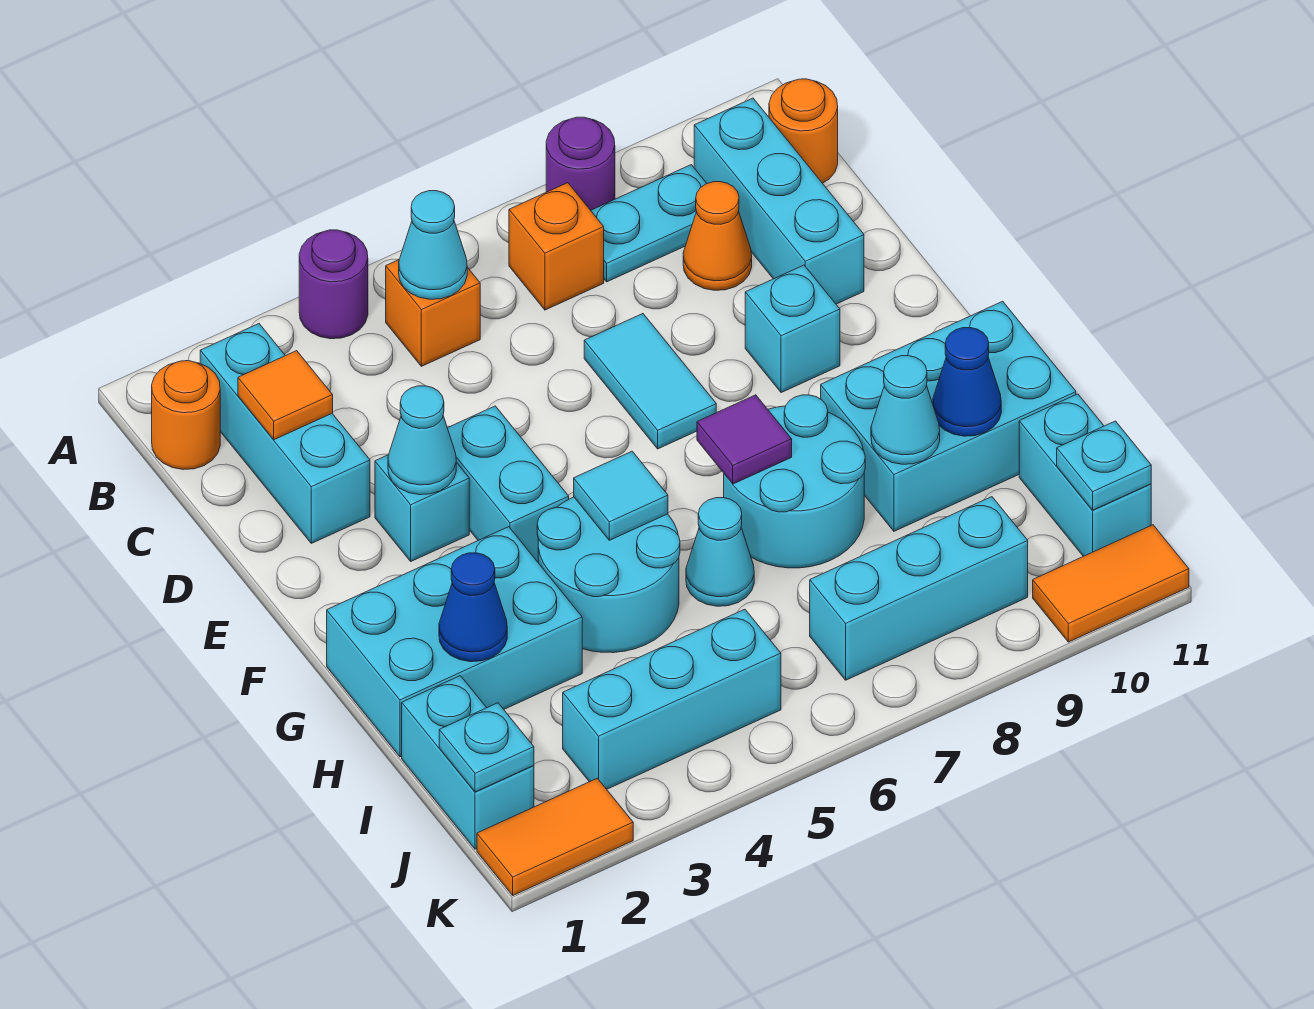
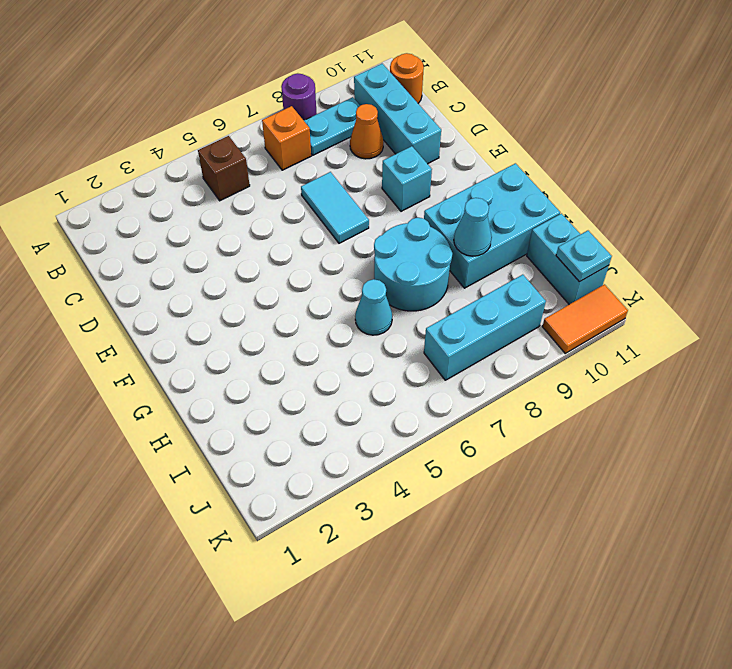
brown 1x1 brick [198,136,250,201] -> orange 1x1 brick [386,260,480,366]
none -> purple 1x1 round brick [299,230,368,339]
none -> orange 1x1 round brick [152,361,220,470]
none -> cyan 1x3 brick [200,324,370,543]
none -> cyan 1x1 brick [375,455,469,561]

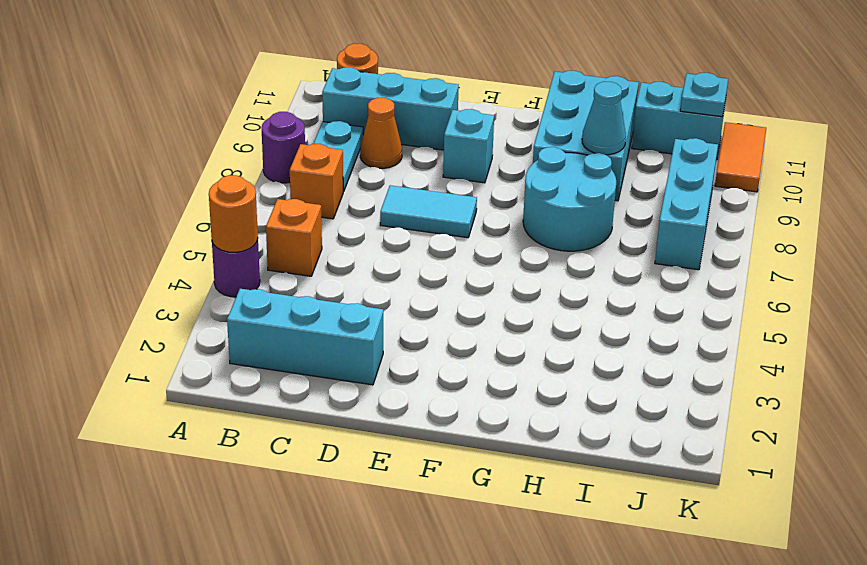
orange 1x1 round brick [209,175,258,252] -> orange 1x1 round brick moved to [152,361,220,470]
none -> cyan 1x1 brick [375,455,469,561]
none -> cyan 1x2 brick [448,406,569,562]
none -> cyan 2x3 brick [327,527,582,757]
none -> cyan 2x2 round brick [537,497,680,653]

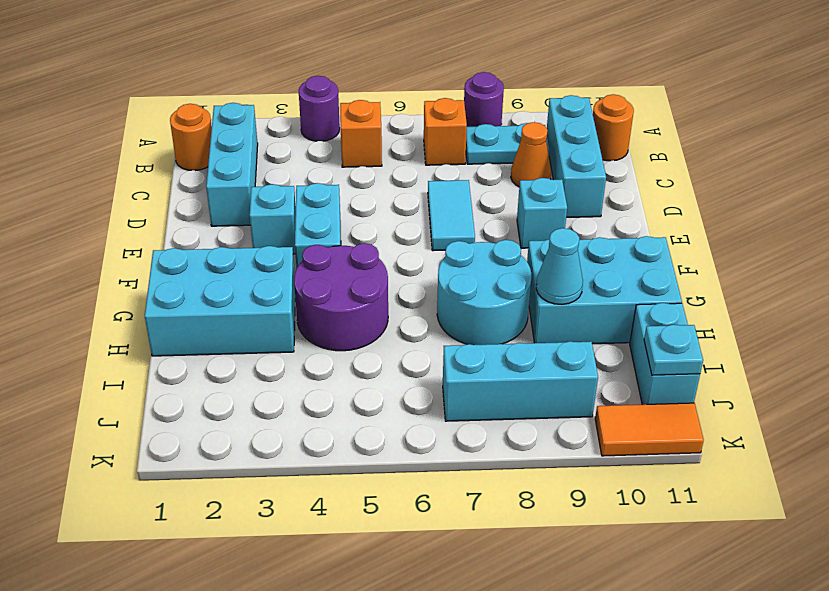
purple 2x2 round brick [294,243,388,351] -> cyan 2x2 round brick [537,497,680,653]
none -> cyan 1x1 cone [686,498,754,606]
none -> cyan 1x2 brick [402,676,534,849]
none -> cyan 1x3 brick [563,609,781,789]
none -> orange 1x2 tile [477,778,633,895]

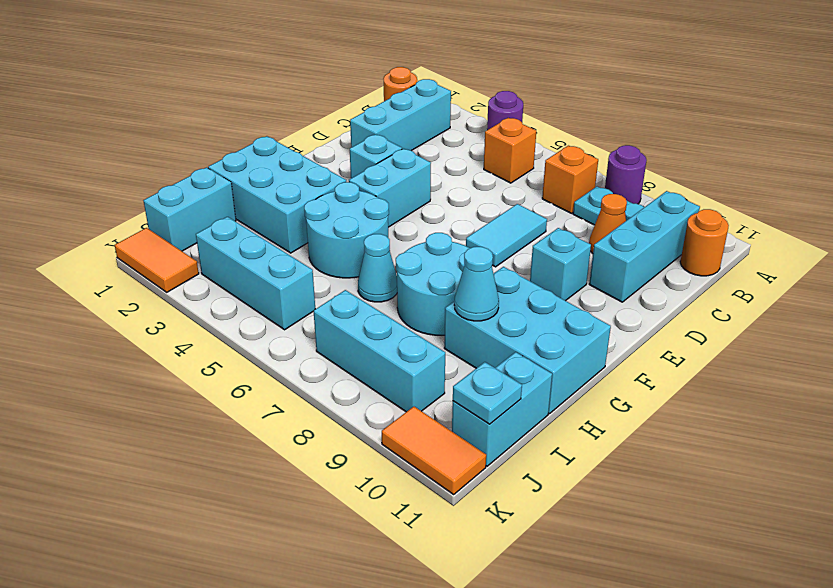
none -> cyan 1x1 cone [399,191,467,299]
none -> orange 1x1 tile [238,351,333,440]
none -> cyan 1x1 cone [388,386,456,495]
none -> cyan 1x1 tile [574,451,668,540]

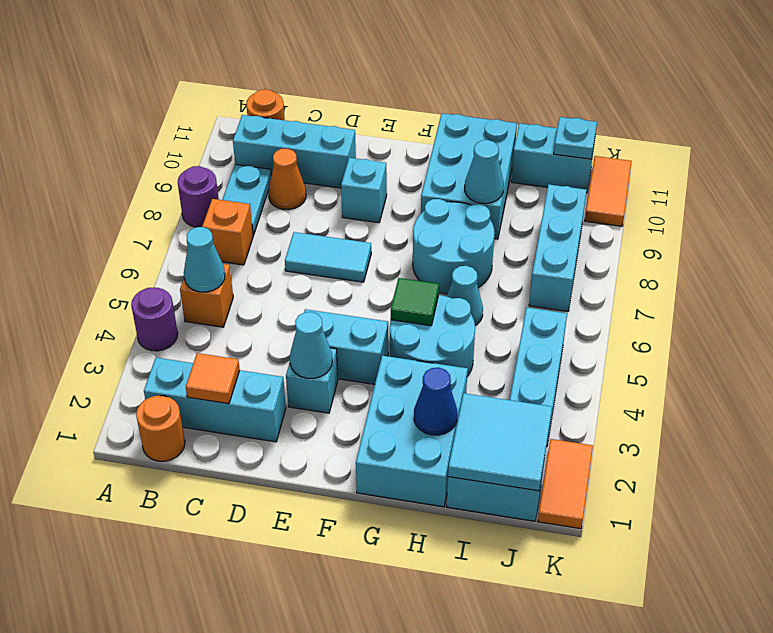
green 1x1 tile [391,278,439,326] -> cyan 1x1 tile [574,451,668,540]
cyan 2x2 tile [448,393,552,491] -> cyan 1x1 plate [439,703,534,792]
none -> purple 1x1 tile [697,395,792,484]
none -> blue 1x1 cone [933,328,1001,436]

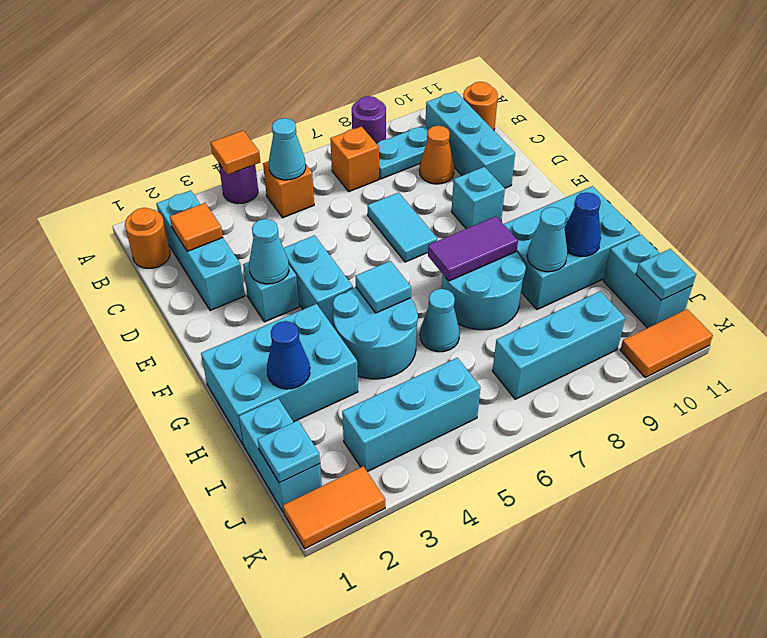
orange 1x1 tile [211,130,260,175] -> none
purple 1x2 tile [428,216,518,281] -> purple 1x1 tile [697,395,792,484]

